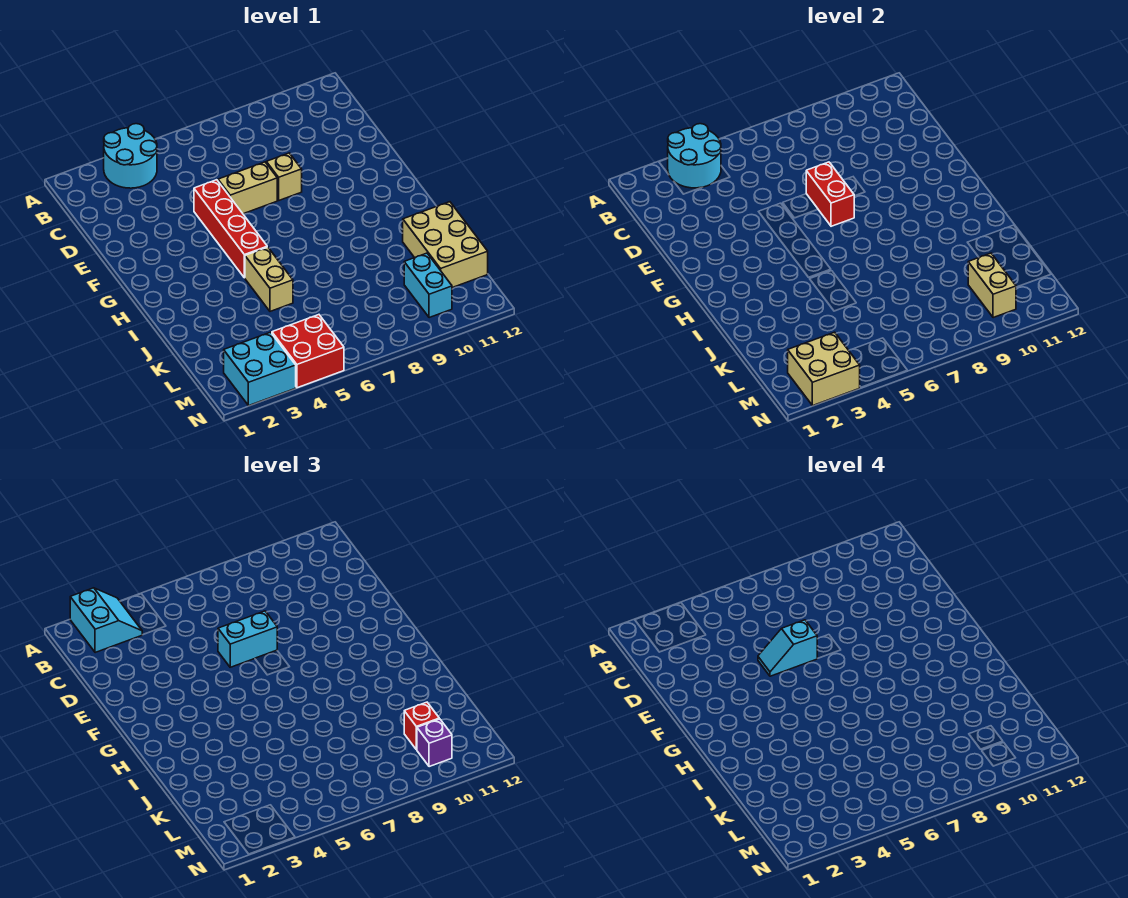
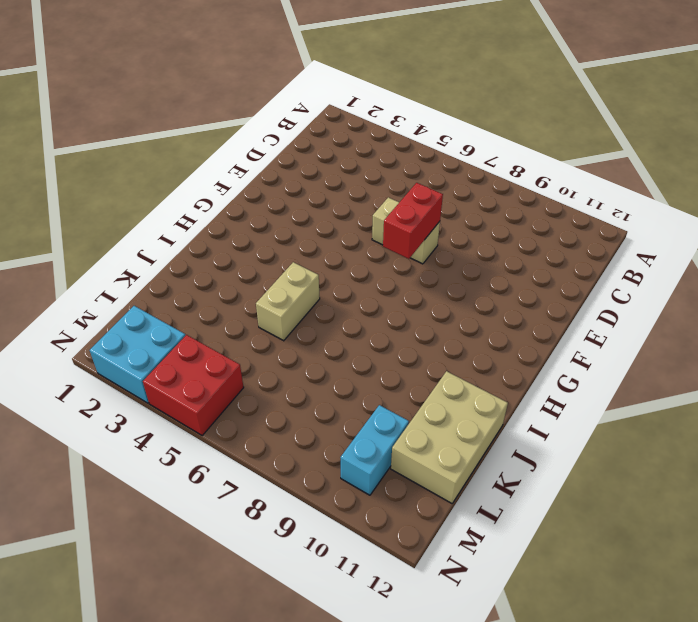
none -> cyan 2x2 round brick [104,124,157,188]
none -> red 1x4 brick [194,180,267,278]
none -> tan 1x1 brick [266,153,302,200]

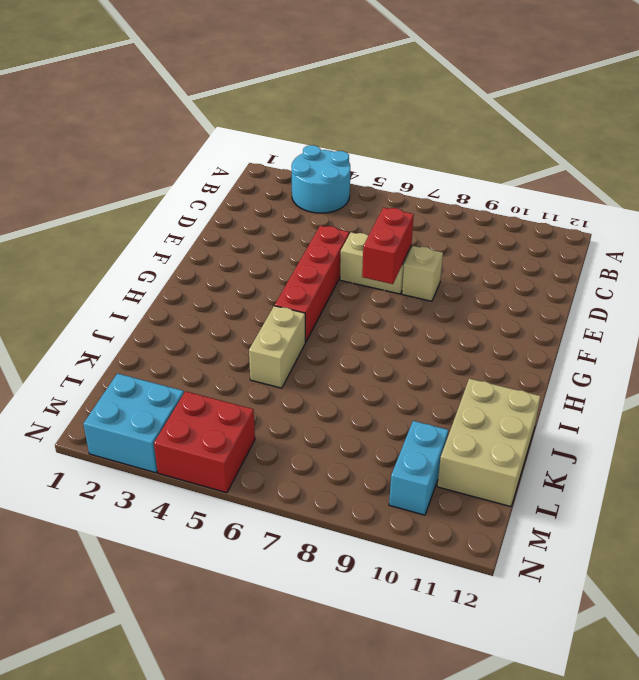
none -> cyan 2x2 round brick [668,124,721,188]
none -> tan 1x2 brick [968,253,1016,318]
none -> tan 2x2 brick [788,332,860,406]

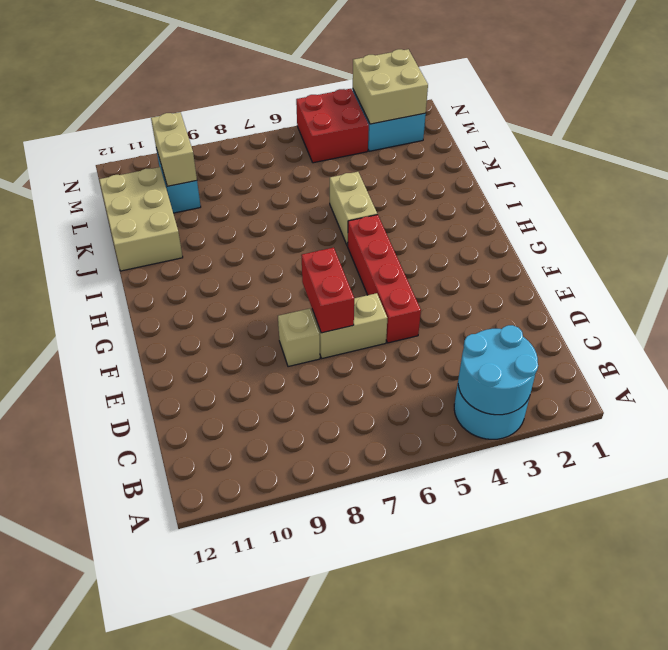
none -> cyan 2x2 slope [70,588,142,653]
none -> cyan 1x2 brick [218,611,277,667]
none -> red 1x1 brick [404,702,439,750]

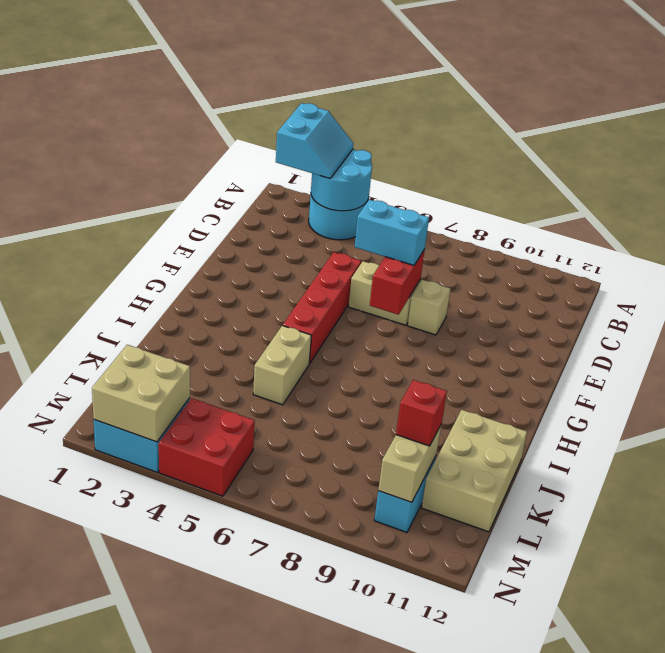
none -> purple 1x1 brick [417,719,452,767]
none -> cyan 1x2 slope [758,620,818,676]

